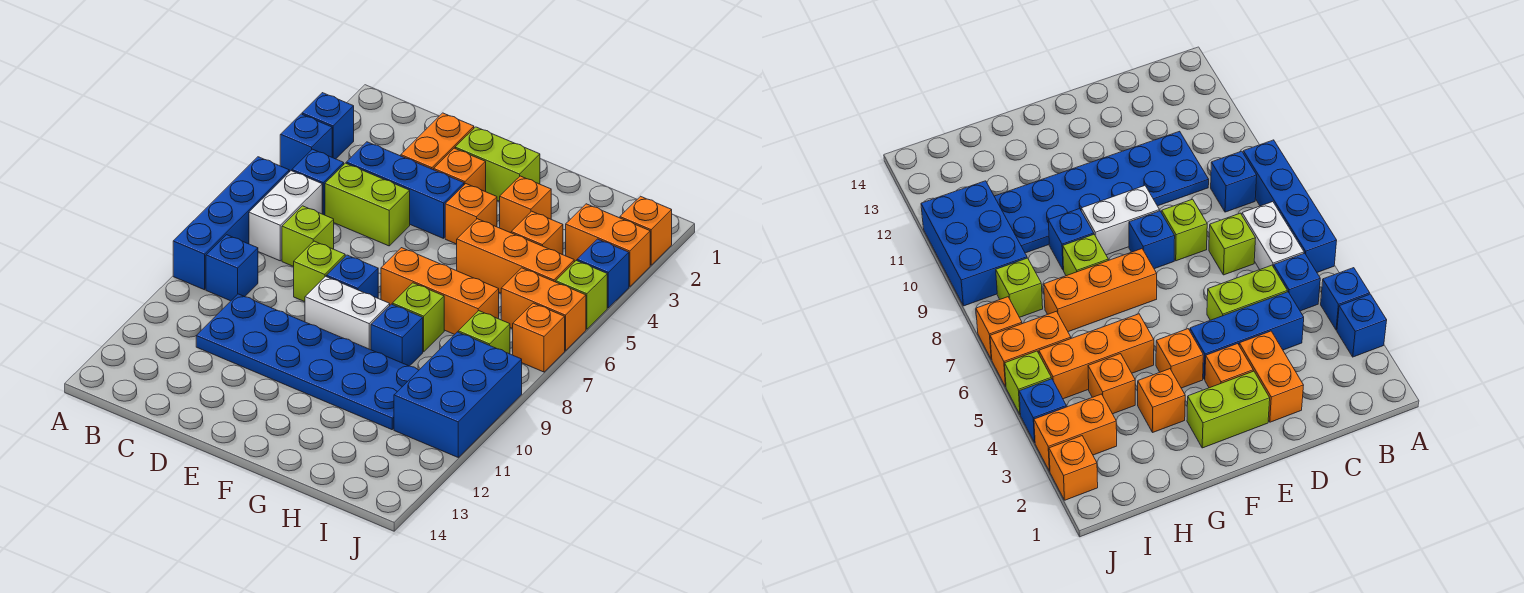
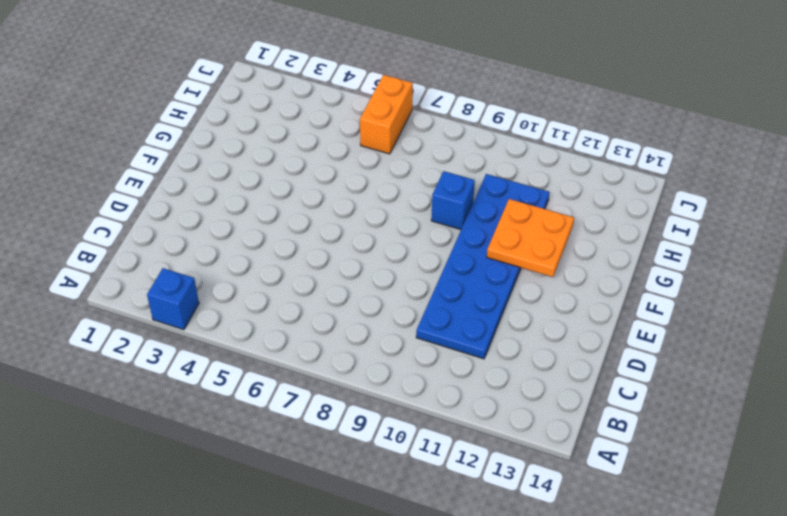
orange 2x2 plate [487,199,574,277] -> none
none -> blue 1x1 brick [280,114,332,172]
none -> blue 1x4 brick [173,157,289,290]
none -> blue 1x1 brick [292,149,344,215]
none -> white 1x2 brick [249,171,322,261]

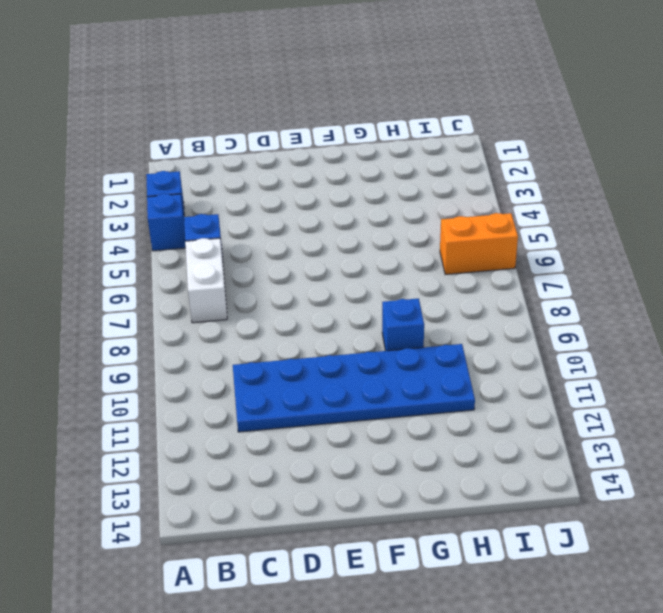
none -> blue 1x4 brick [173,157,289,290]
none -> blue 1x1 brick [206,235,258,301]
none -> blue 1x3 brick [346,142,464,238]
none -> lime 1x2 brick [325,163,410,246]

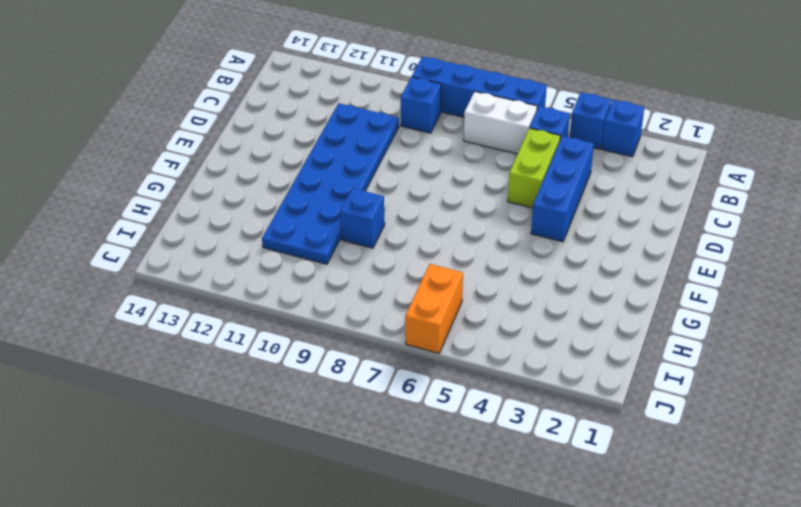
none -> lime 1x1 brick [282,206,334,267]
none -> orange 1x2 brick [401,113,474,170]
none -> lime 1x1 brick [294,241,345,302]
none -> lime 1x2 brick [455,127,540,201]

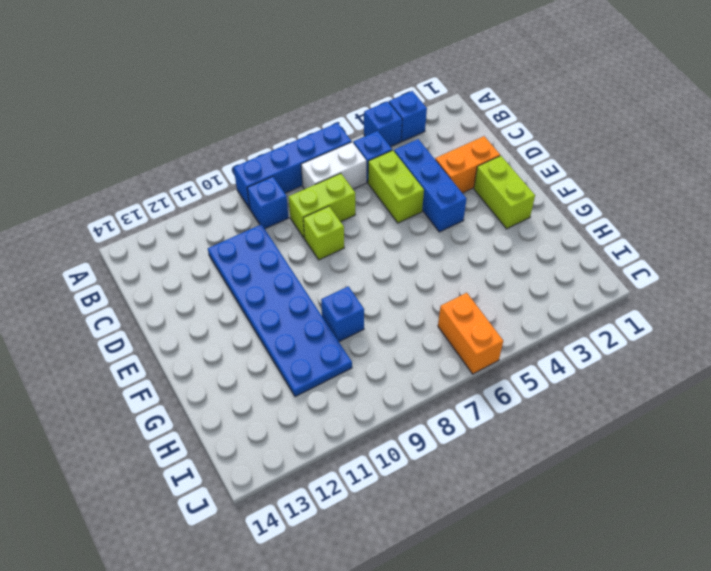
lime 1x2 brick [289,173,355,238] -> lime 1x1 brick [282,206,334,267]
none -> orange 1x1 brick [434,148,486,192]
none -> blue 1x1 brick [326,255,378,298]
none -> white 1x2 brick [305,276,390,350]
none -> orange 1x1 brick [445,184,497,244]

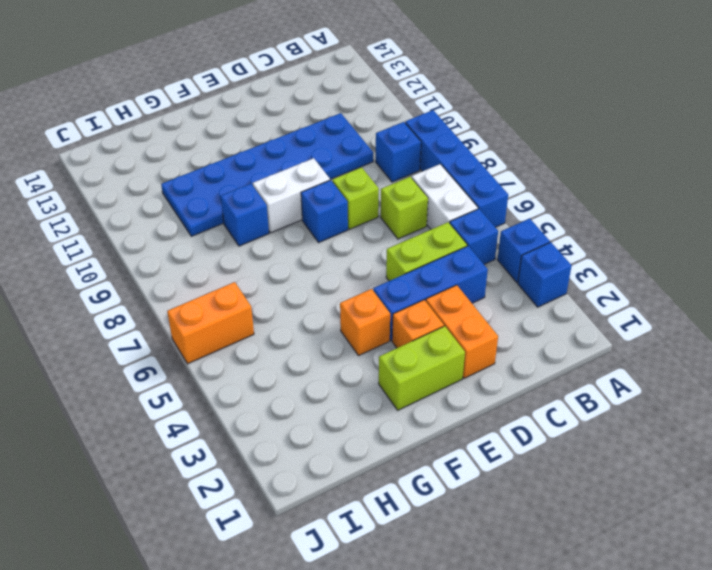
none -> orange 1x3 brick [381,248,499,334]
none -> orange 1x1 brick [500,176,551,233]
none -> orange 1x3 brick [457,219,574,293]
none -> lime 1x1 brick [392,283,444,352]

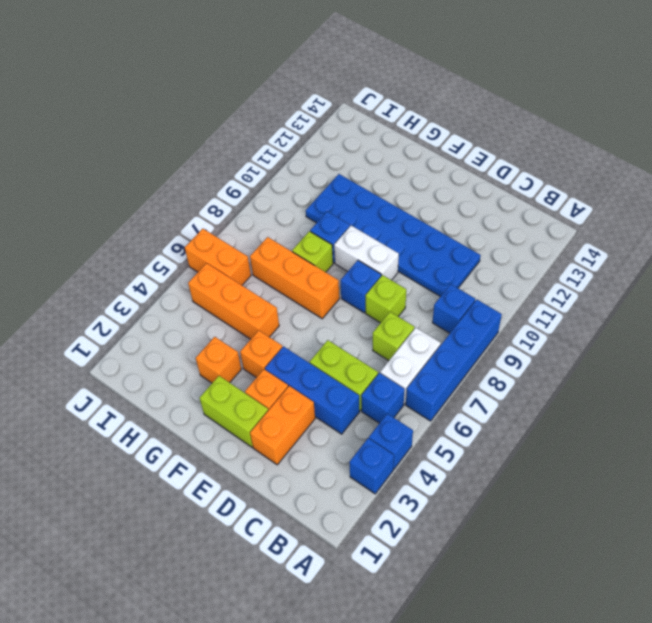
none -> orange 1x1 brick [511,211,563,255]
none -> orange 1x2 brick [566,204,650,287]
none -> lime 1x1 brick [458,311,510,354]
none -> blue 2x3 brick [394,332,522,457]

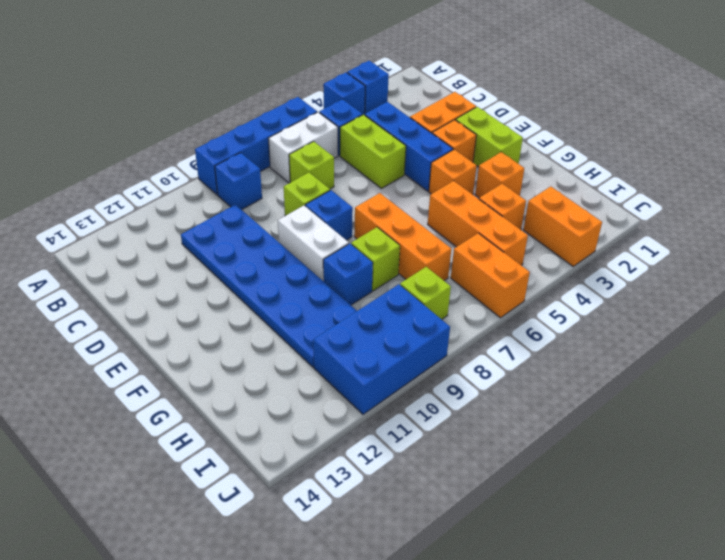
none -> orange 1x1 brick [620,196,672,265]
none -> blue 1x1 brick [577,239,629,308]
none -> lime 1x1 brick [556,261,607,329]
none -> orange 1x1 brick [513,303,565,372]

